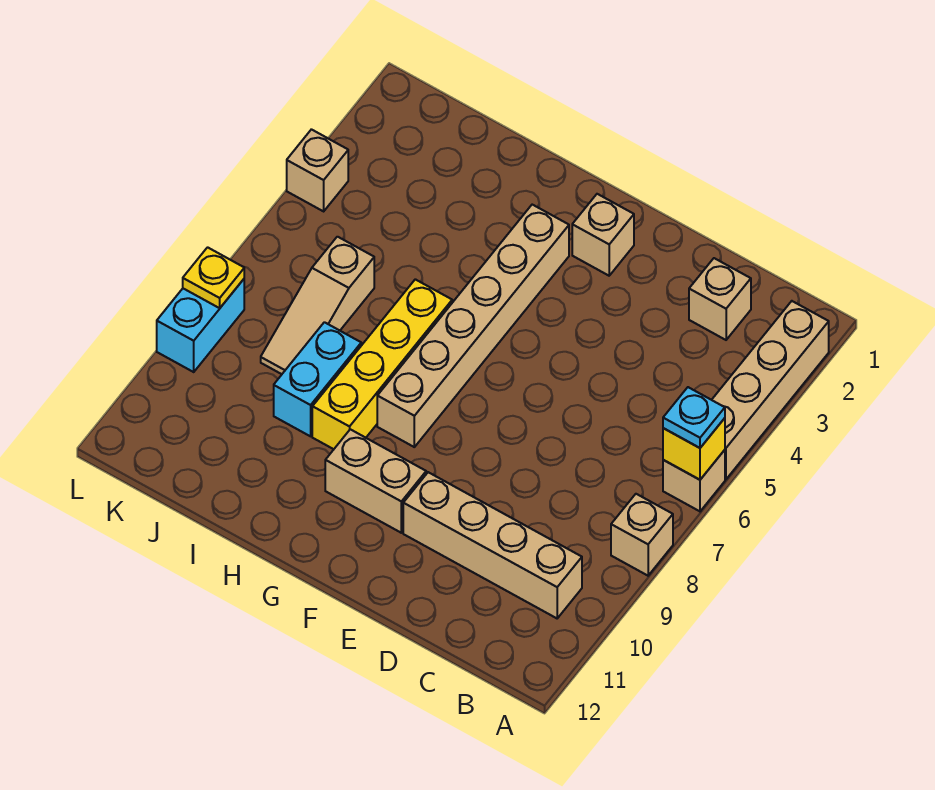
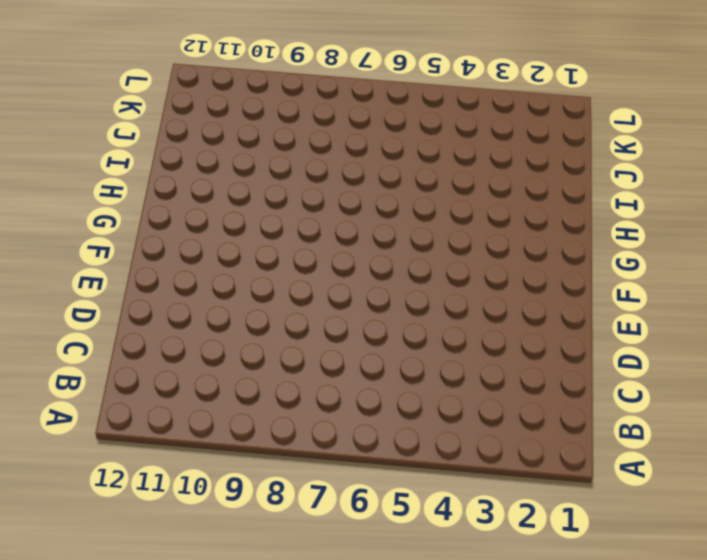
none -> tan 1x4 brick [712,301,829,479]
none -> tan 1x1 brick [663,450,725,511]
none -> tan 1x1 brick [611,494,673,576]

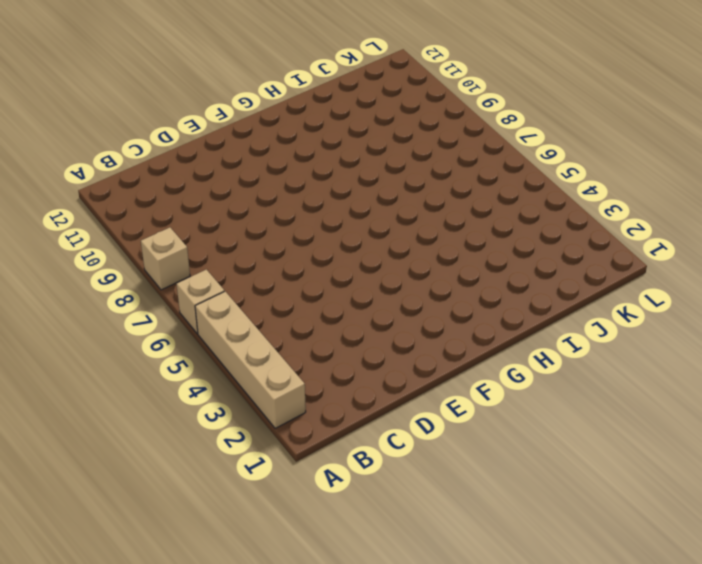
none -> tan 1x4 brick [403,472,582,618]
none -> tan 1x1 brick [689,258,751,340]
none -> tan 1x1 brick [572,194,634,276]

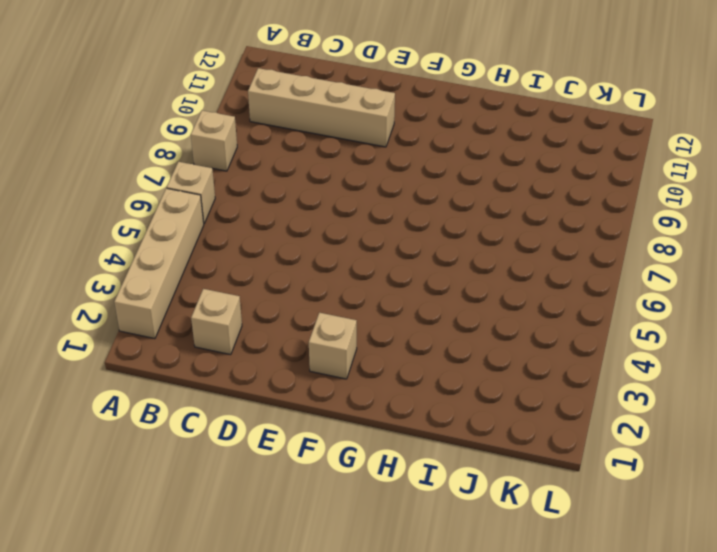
none -> tan 1x2 brick [325,429,426,533]
none -> tan 1x6 brick [377,205,569,447]
none -> yellow 1x4 brick [312,279,452,449]

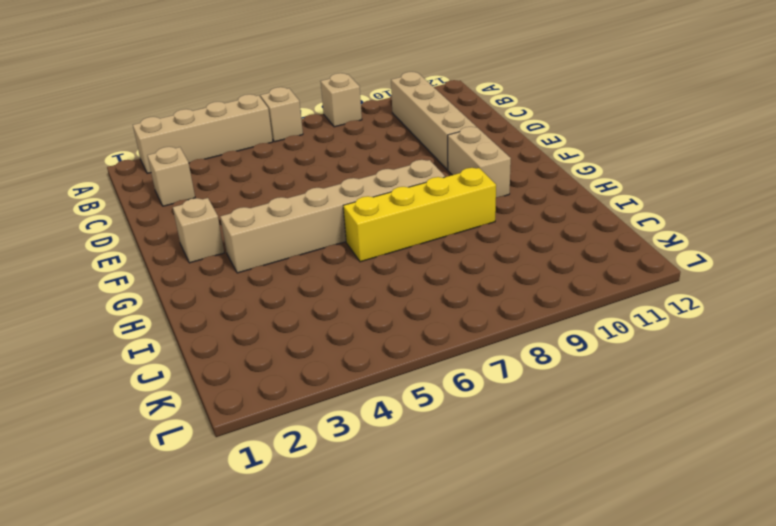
none -> cyan 1x2 brick [274,322,361,436]
none -> tan 1x3 slope [261,237,374,374]
none -> tan 1x1 brick [287,129,348,211]

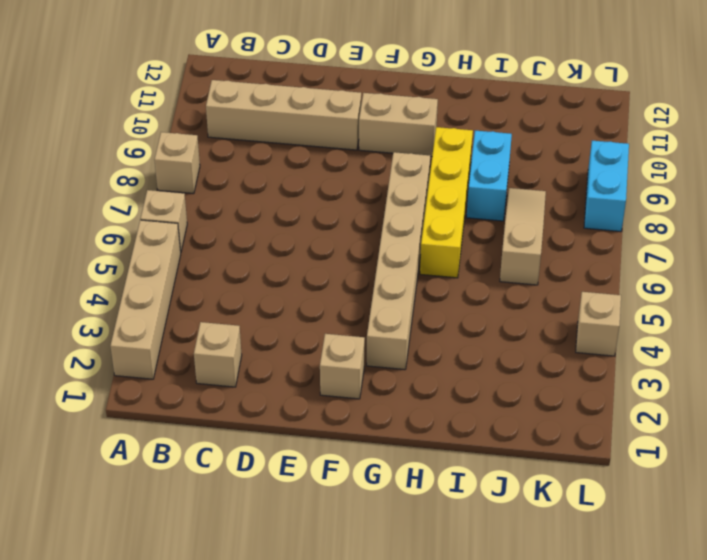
none -> yellow 1x1 brick [663,418,725,480]
none -> yellow 1x1 plate [183,247,244,308]
none -> cyan 1x1 plate [663,387,725,448]

